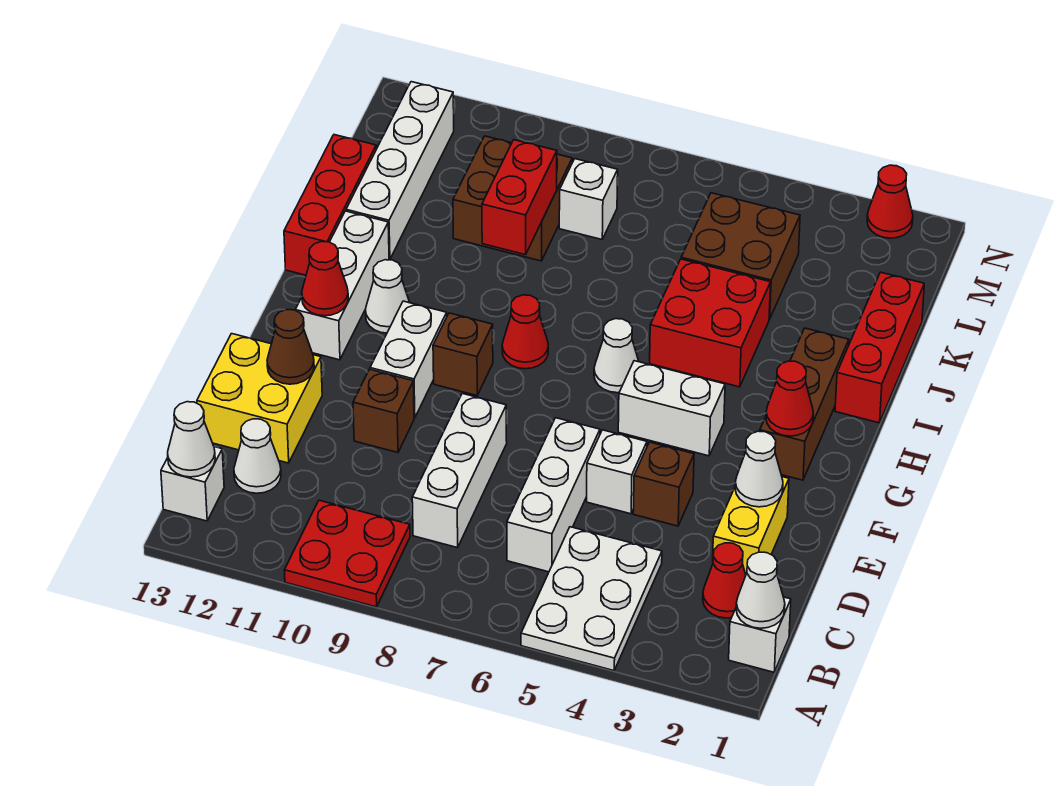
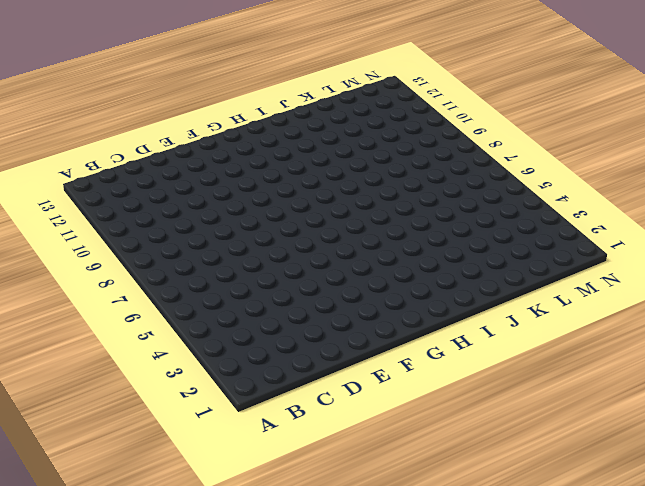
none -> white 2x3 plate [521,527,662,671]
none -> red 2x2 plate [284,500,410,607]
none -> white 1x1 brick [729,597,791,672]
none -> white 1x1 brick [161,447,224,521]

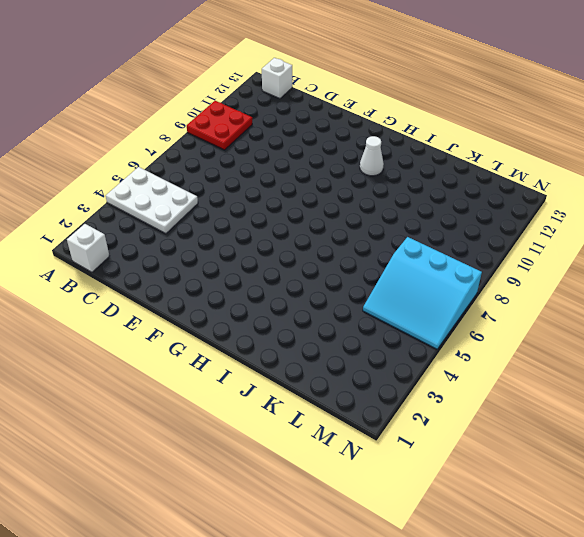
cyan 3x3 slope [363,237,482,349] -> brown 2x2 brick [681,193,800,319]
none -> red 1x1 cone [703,543,746,618]
none -> white 1x3 brick [507,418,600,572]
none -> white 1x3 brick [412,393,507,548]
none -> white 1x1 cone [234,419,281,493]

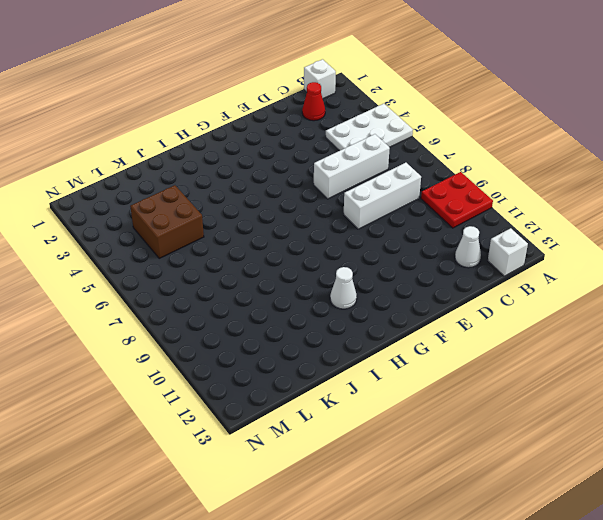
none -> yellow 1x2 brick [713,477,789,574]
none -> yellow 2x2 brick [197,334,322,463]
none -> brown 1x1 brick [633,442,694,526]
none -> white 1x1 brick [587,430,647,514]

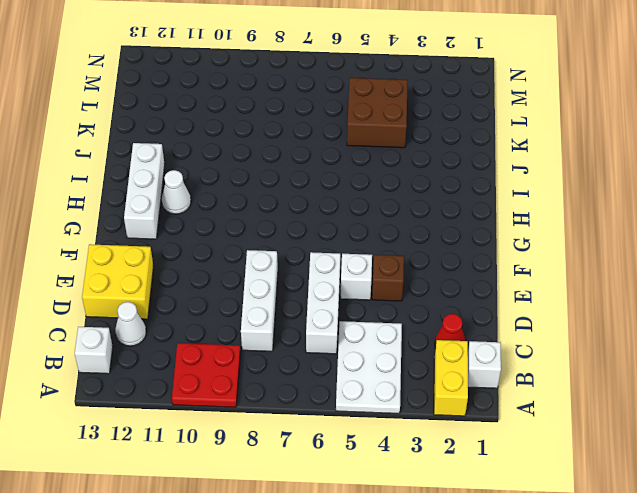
yellow 1x2 brick [434,340,468,416] -> yellow 1x2 brick moved to [713,477,789,574]
none -> brown 1x1 brick [353,369,414,453]
none -> white 1x2 brick [370,301,447,418]
none -> brown 1x3 brick [760,328,849,480]
none -> white 1x2 brick [618,361,725,456]

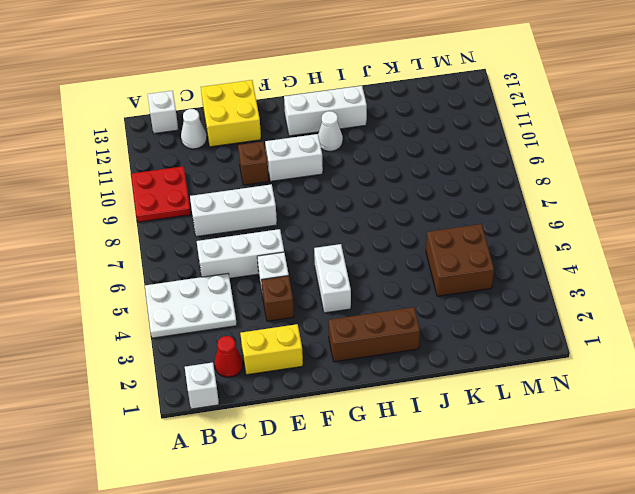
none -> brown 1x1 brick [433,313,493,395]
none -> white 1x1 cone [594,319,639,393]
none -> red 1x1 cone [502,295,548,369]
none -> red 1x3 brick [835,272,924,423]

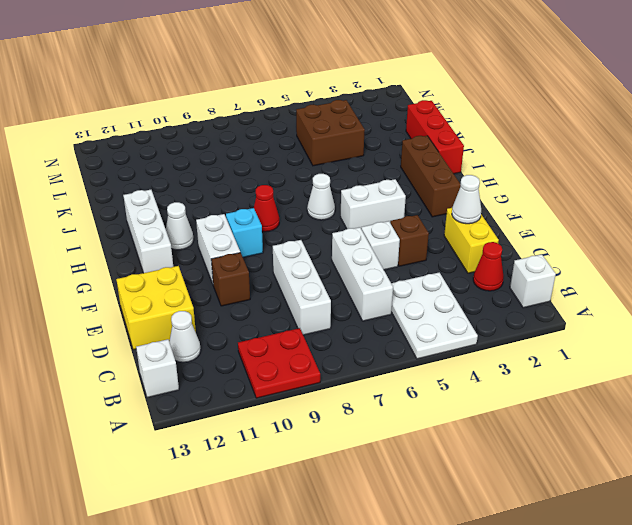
cyan 1x1 brick [226,208,263,257] -> brown 1x1 brick [433,313,493,395]
none -> red 2x2 brick [650,259,771,387]
none -> red 1x3 brick [284,135,376,275]
none -> white 1x4 brick [346,82,454,260]
none -> brown 2x2 brick [453,136,572,261]

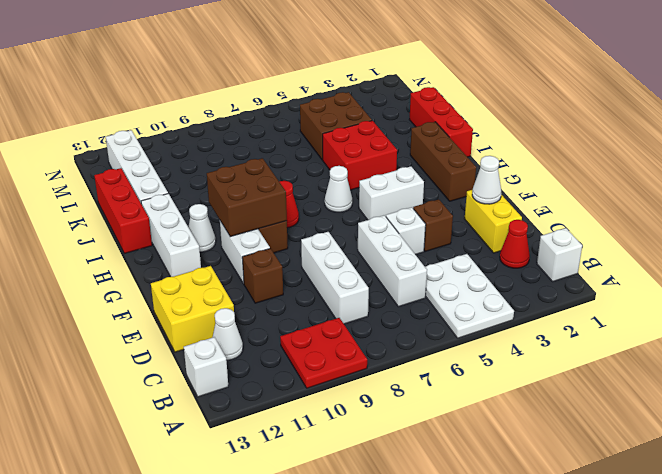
brown 2x2 brick [207,158,287,237] -> brown 2x2 brick moved to [453,136,572,261]
none -> white 1x1 brick [559,159,618,239]
none -> red 1x1 cone [867,165,913,238]
none -> white 1x1 cone [736,552,785,628]
none -> white 1x1 cone [168,402,215,477]

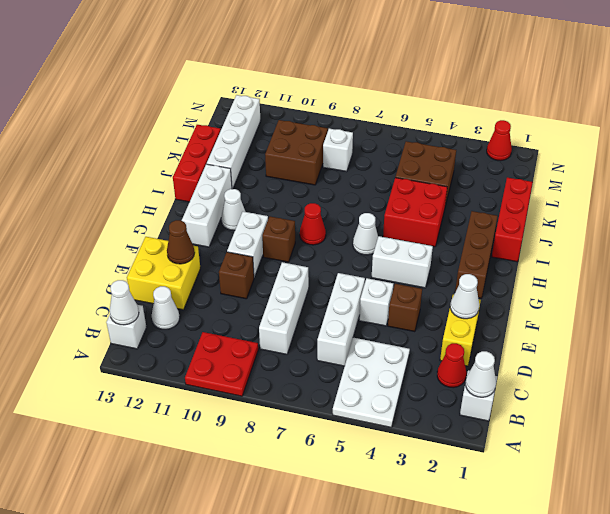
none -> red 1x1 cone [766,361,813,436]
none -> red 1x1 cone [302,242,348,316]
none -> red 1x2 brick [482,140,557,255]

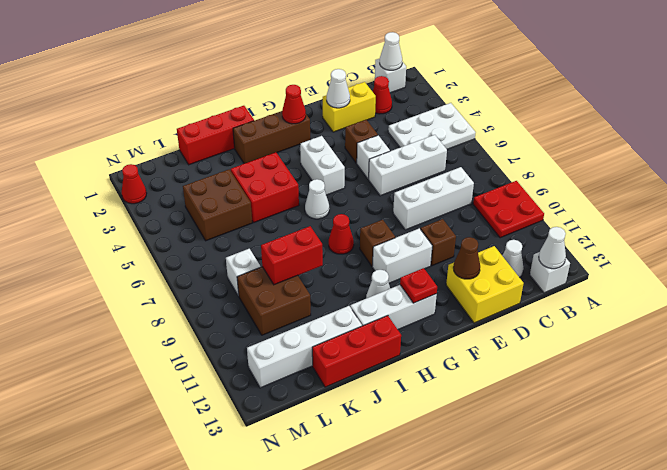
red 1x1 plate [400,268,437,303] -> red 1x1 cone [302,242,348,316]

